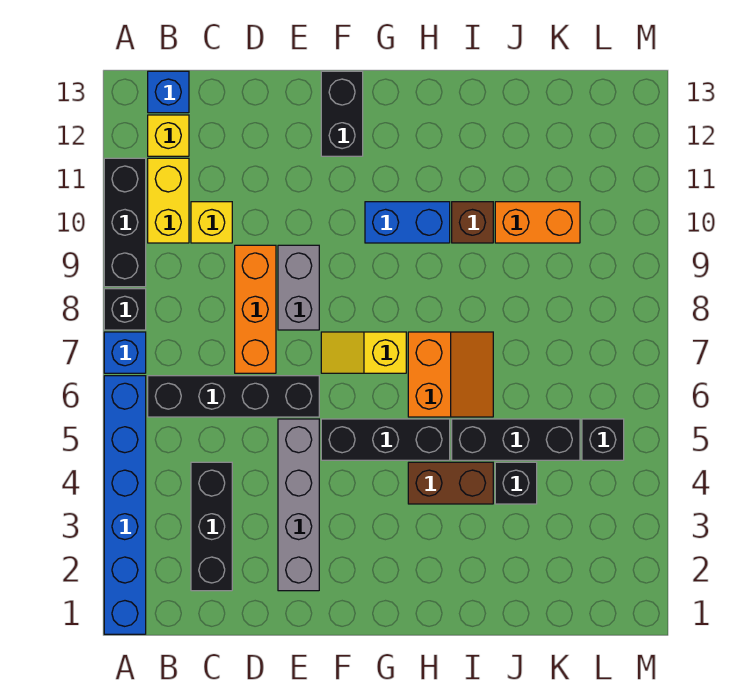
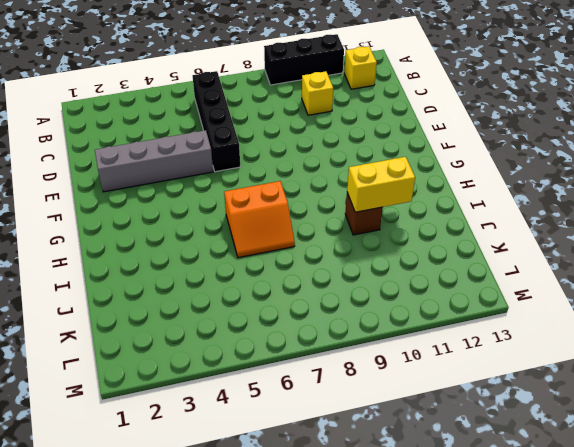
yellow 1x2 brick [347,157,415,212] -> yellow 1x2 brick moved to [148,158,189,243]
none -> blue 1x6 brick [104,376,146,634]
none -> blue 1x1 brick [104,332,146,373]
none -> black 1x1 brick [104,289,146,330]

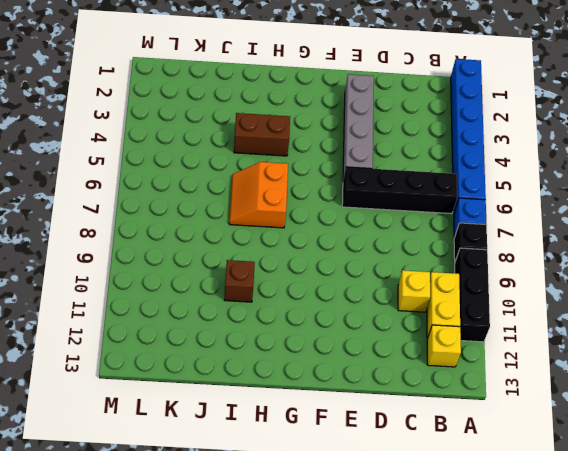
none -> blue 1x1 brick [148,71,189,113]
none -> black 1x3 brick [191,462,232,591]
none -> orange 1x3 brick [235,245,276,373]

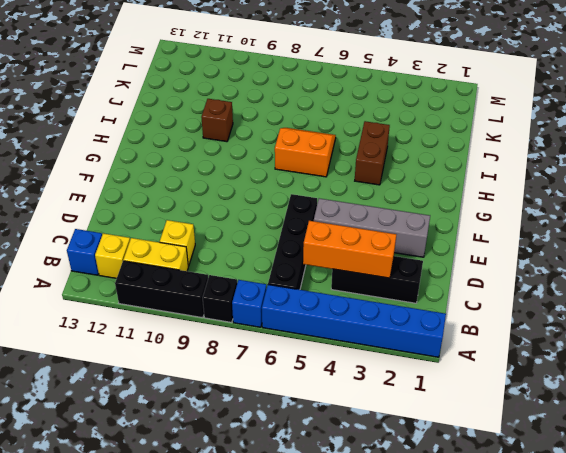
orange 1x3 brick [303,221,396,278] -> orange 1x3 brick moved to [235,245,276,373]
none -> grey 1x2 brick [278,245,319,330]
none -> black 1x3 brick [321,419,450,460]
none -> yellow 1x2 slope [321,332,406,373]

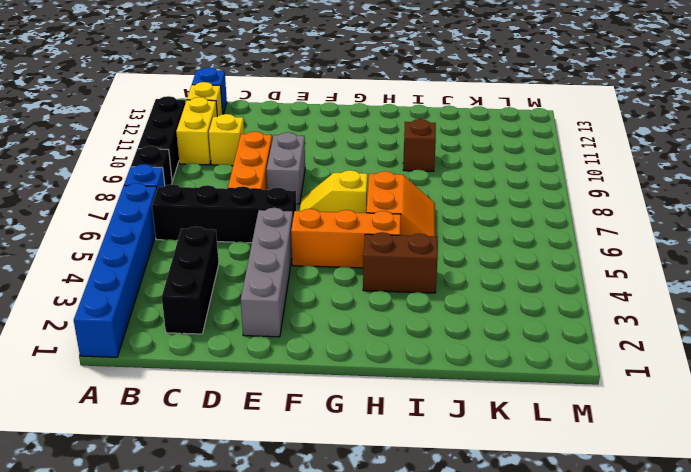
orange 1x3 brick [291,209,401,268] -> black 1x3 brick [321,419,450,460]
none -> black 1x2 brick [321,71,363,156]
none -> blue 1x2 brick [365,202,450,243]
none -> black 1x3 brick [452,419,580,460]

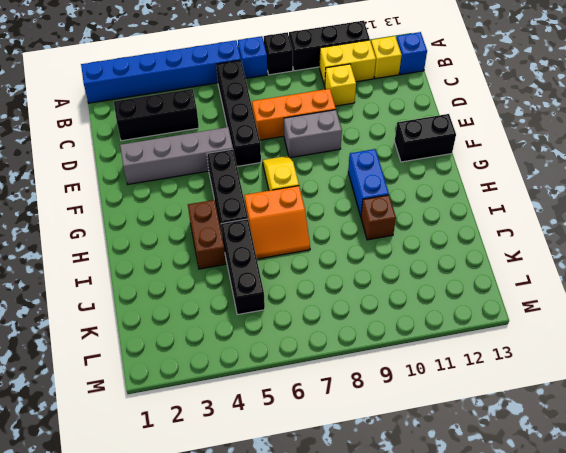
none -> black 1x1 brick [495,462,537,504]
none -> orange 1x2 brick [495,202,580,243]
none -> black 1x1 brick [582,419,624,460]

